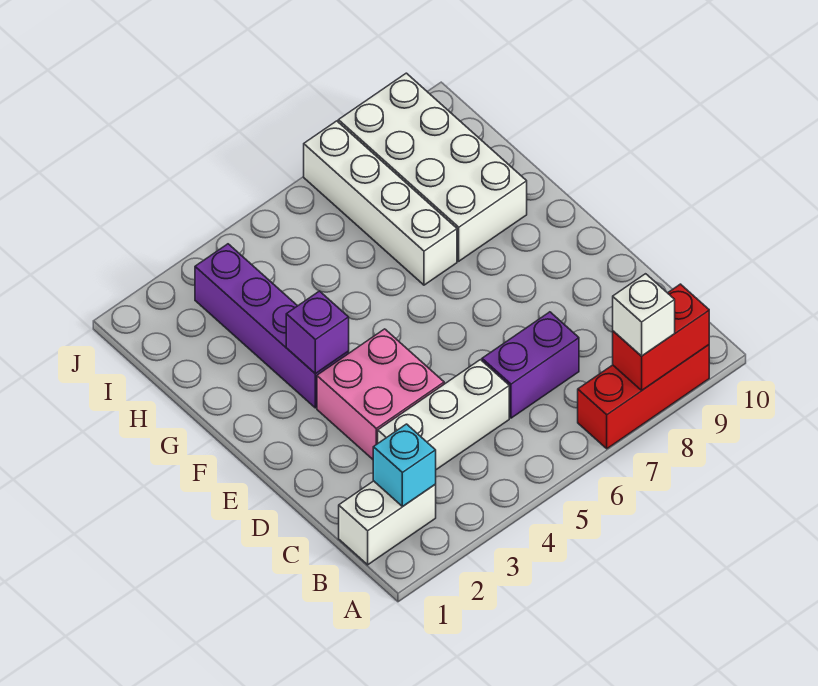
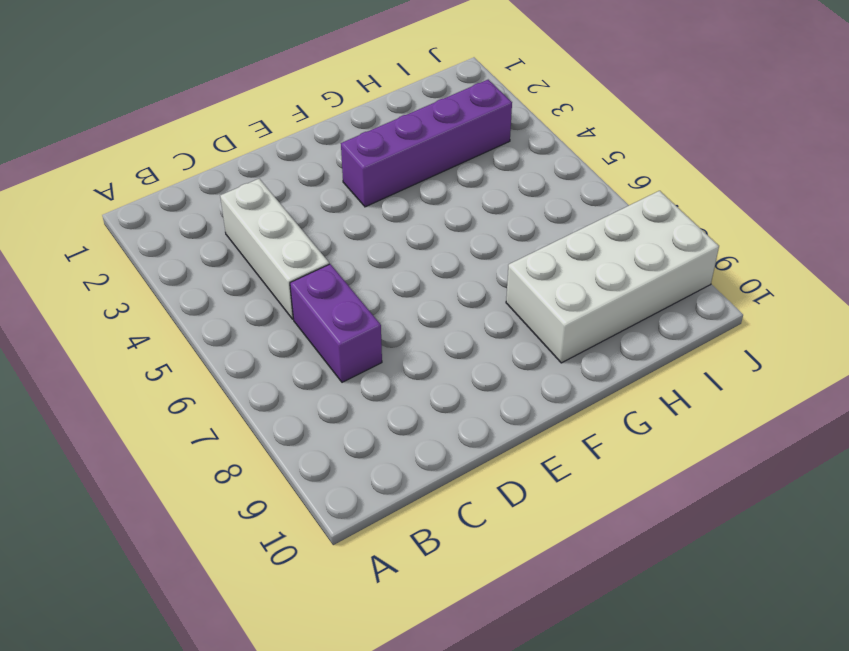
none -> red 1x3 brick [578,345,709,449]
none -> white 1x2 brick [339,481,436,565]
none -> pink 2x2 brick [317,329,444,459]

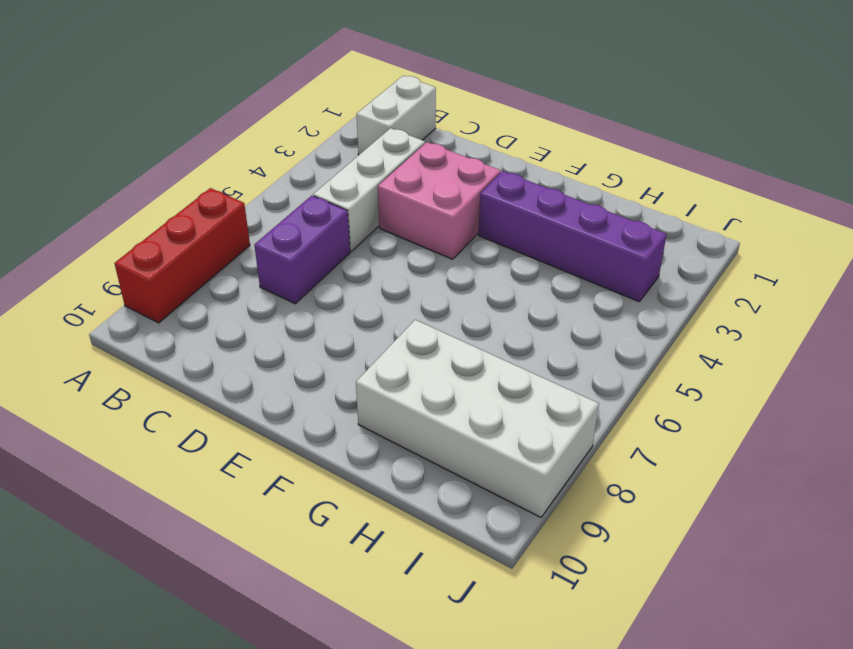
none -> white 1x4 brick [304,121,457,285]
none -> red 1x2 brick [613,284,709,390]
none -> cyan 1x1 brick [373,424,436,506]

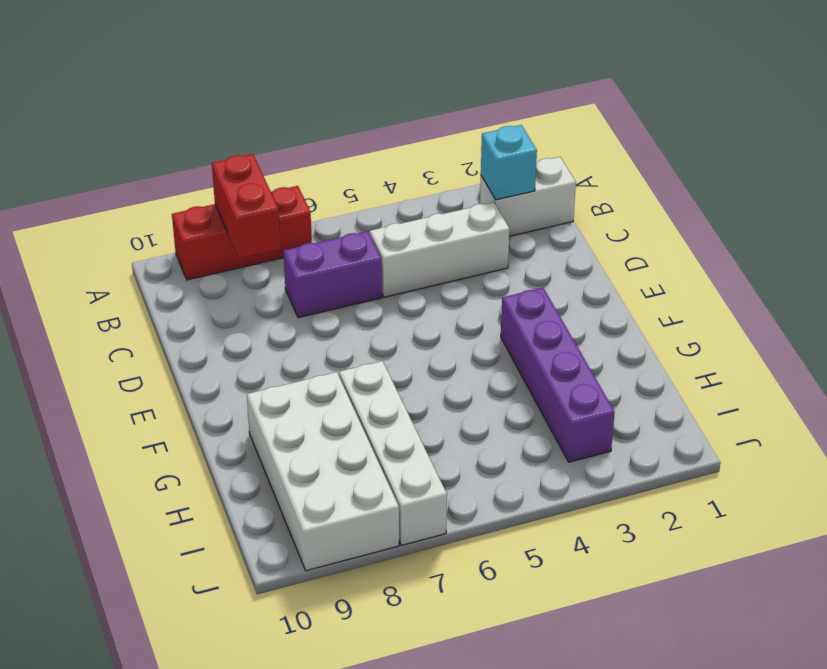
red 1x2 brick [212,154,281,258] -> red 1x2 brick turned to [613,284,709,390]
none -> pink 2x2 brick [317,329,444,459]
none -> purple 1x1 brick [286,291,349,374]
none -> white 1x1 brick [613,274,675,356]

